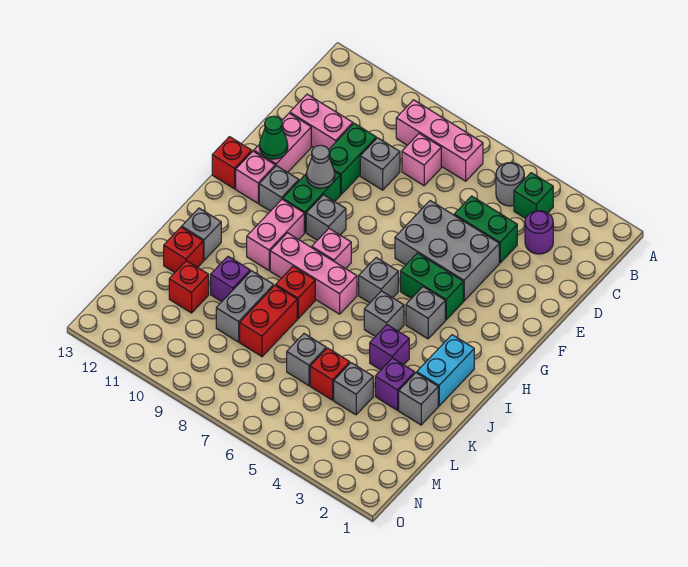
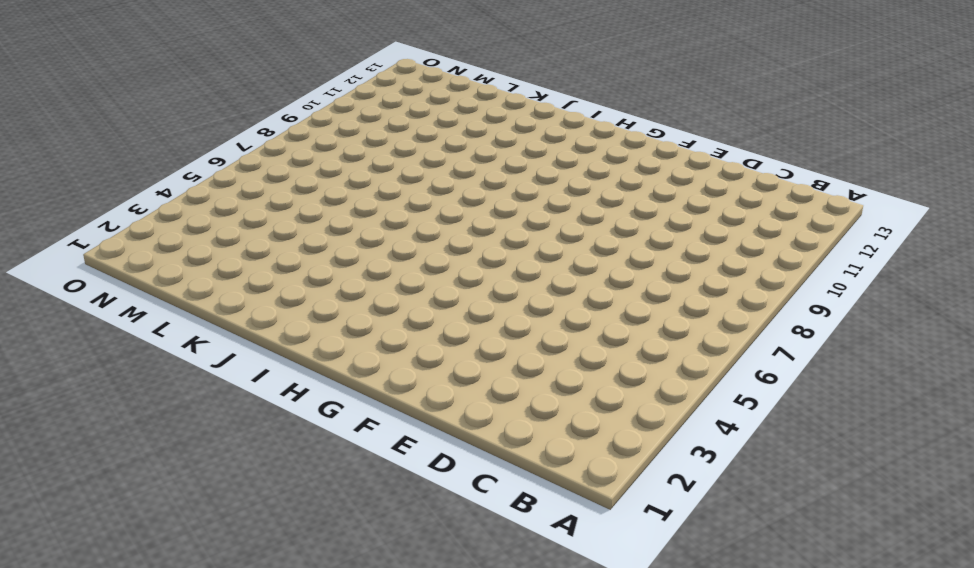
none -> green 1x1 brick [514,173,553,218]
none -> grey 1x1 round brick [496,163,524,206]
none -> pink 1x3 brick [396,100,483,181]
none -> purple 1x1 round brick [525,211,553,254]

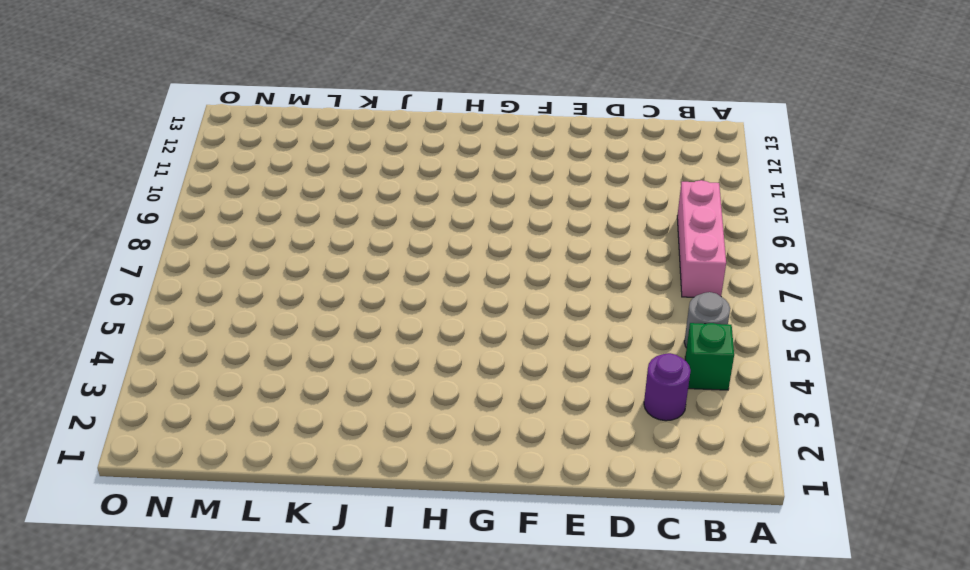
none -> pink 1x1 brick [402,134,441,186]
none -> green 1x2 brick [454,196,517,263]
none -> grey 1x1 brick [360,138,400,190]
none -> green 1x2 brick [329,123,376,194]

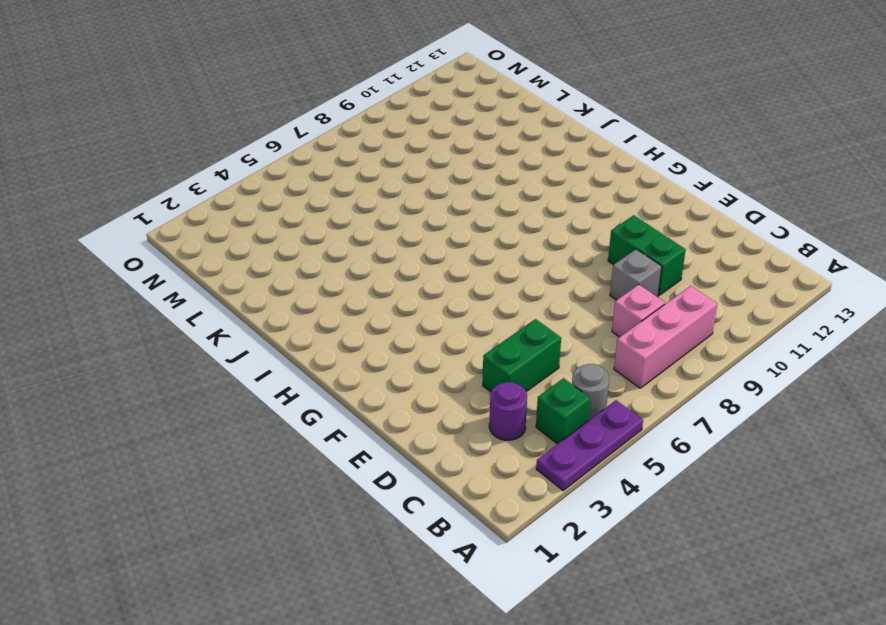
purple 1x3 plate [536,400,643,491] -> none
none -> pink 1x2 brick [290,94,353,149]
none -> grey 2x3 brick [395,201,499,301]
none -> pink 1x2 brick [254,113,311,172]
none -> green 1x2 brick [283,171,340,232]

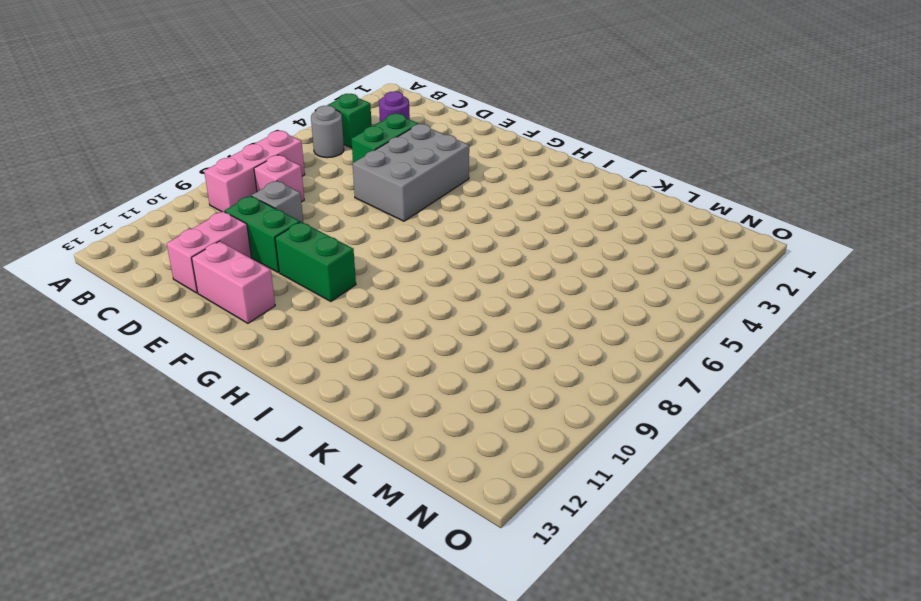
none -> green 1x2 brick [400,253,463,320]
none -> grey 1x1 brick [306,195,346,240]
none -> grey 1x1 brick [259,166,299,211]
none -> pink 1x1 brick [236,151,275,203]

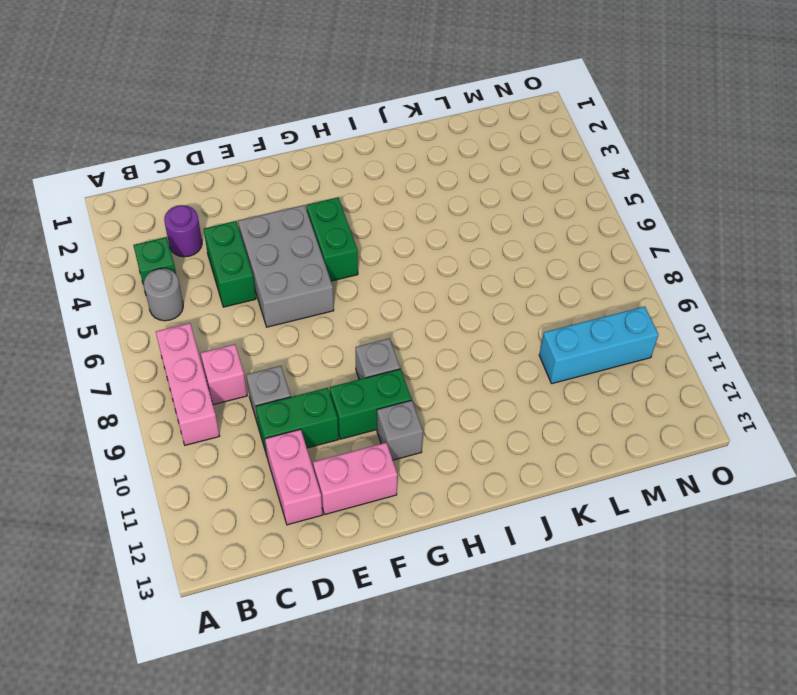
cyan 1x3 brick [539,307,658,384] -> none
none -> pink 1x1 brick [236,151,275,203]
none -> red 1x1 brick [212,137,252,189]
none -> grey 1x1 brick [406,287,445,339]
none -> grey 1x1 brick [359,258,398,303]

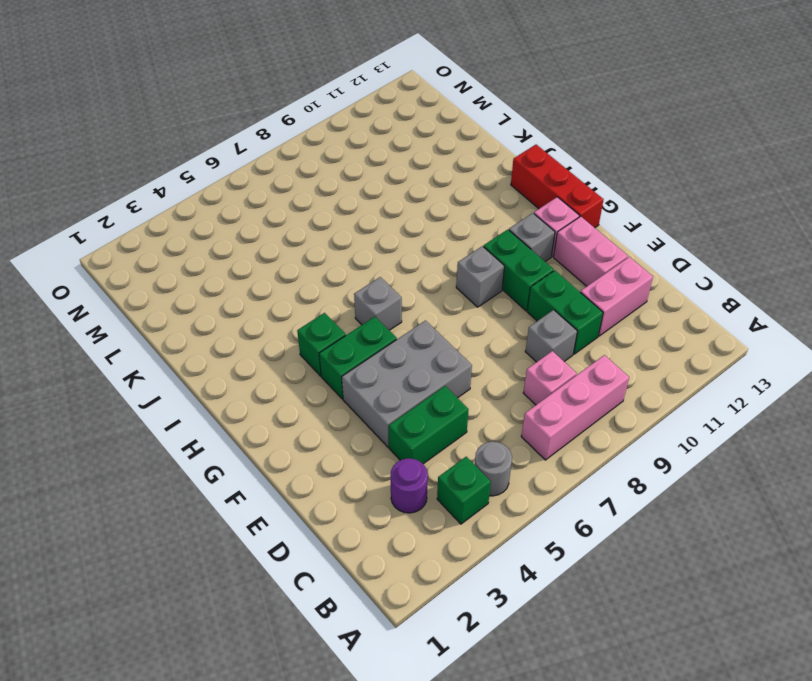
red 1x3 brick [511,145,604,228] -> red 1x1 brick [212,137,252,189]
green 1x1 brick [297,313,346,376] -> grey 1x1 brick [406,287,445,339]
none -> pink 1x1 brick [312,229,351,269]
none -> pink 1x2 brick [247,199,304,270]
none -> cyan 1x2 brick [417,335,474,406]
none -> grey 1x1 brick [364,291,404,337]

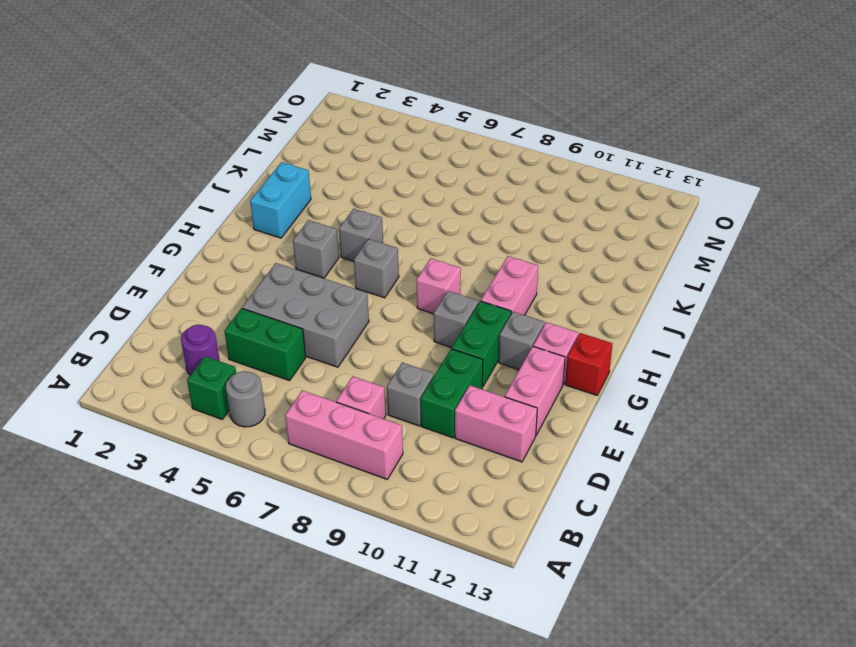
none -> green 1x2 brick [400,253,463,320]
none -> pink 1x3 brick [270,233,357,314]
none -> purple 1x1 brick [370,325,409,370]
none -> red 1x1 brick [276,267,315,319]

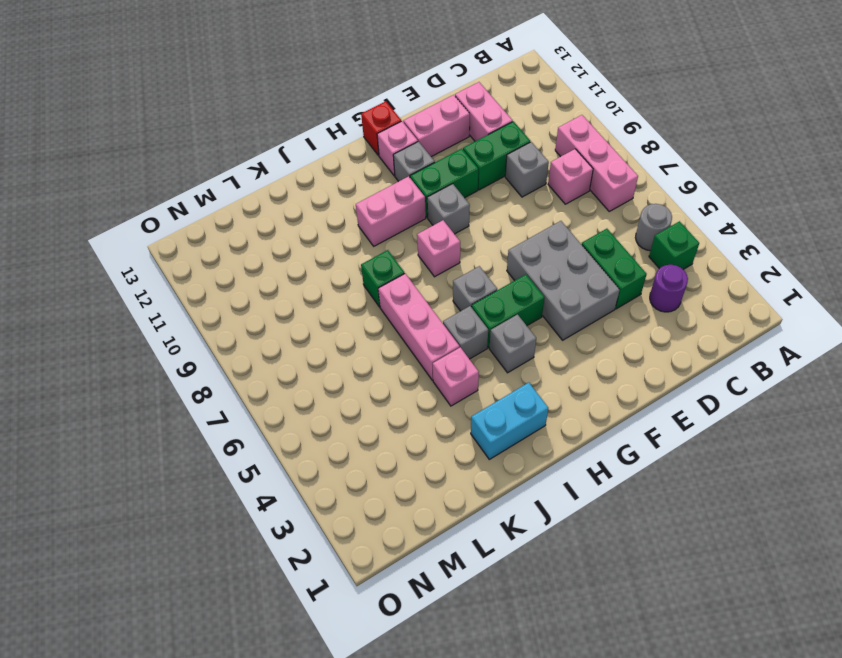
green 1x2 brick [472,274,545,348] -> green 1x2 brick turned to [400,253,463,320]
pink 1x1 brick [433,347,479,406] -> purple 1x1 brick [370,325,409,370]
pink 1x3 brick [378,274,460,380] -> pink 1x3 brick moved to [270,233,357,314]
green 1x1 brick [361,250,405,307] -> red 1x1 brick [276,267,315,319]
none -> grey 1x1 brick [182,208,221,260]
none -> grey 1x1 brick [399,373,438,425]
none -> purple 1x1 brick [375,358,415,410]
none -> red 1x2 brick [240,285,297,357]

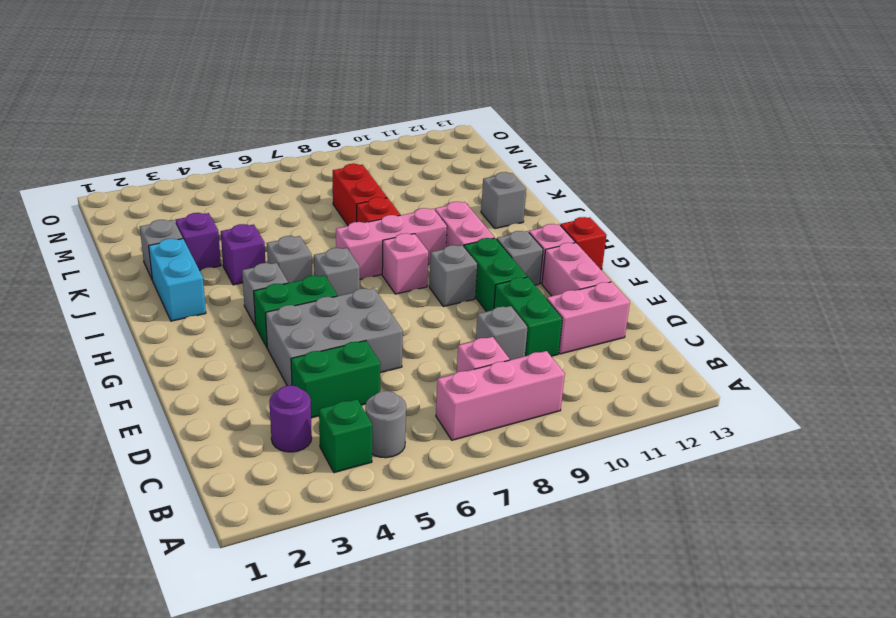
none -> grey 1x2 brick [216,271,274,342]
none -> purple 1x1 brick [211,256,250,302]
none -> red 1x1 brick [164,227,203,272]
none -> grey 1x1 brick [334,363,373,415]

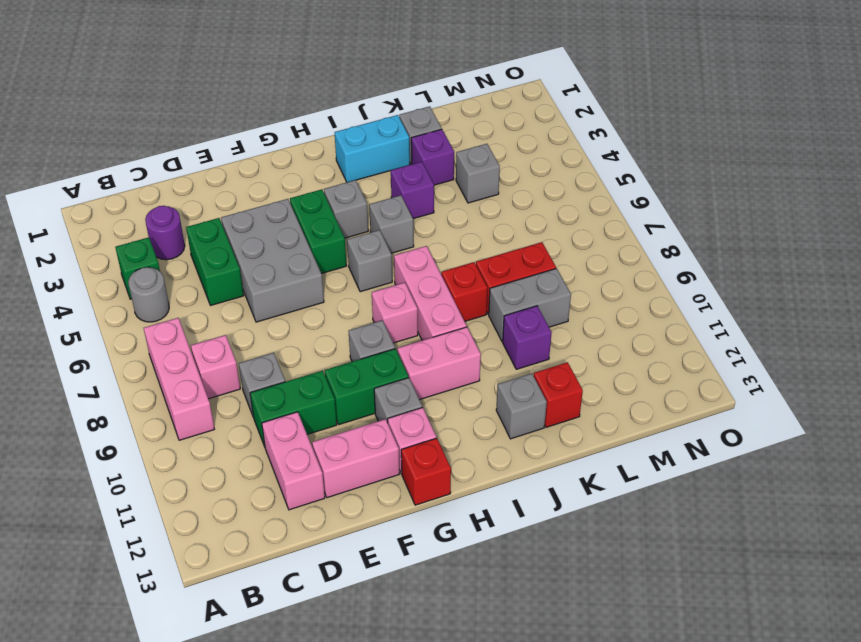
none -> red 1x1 brick [310,348,350,400]
none -> grey 1x1 brick [287,334,326,386]
none -> red 1x1 brick [169,261,209,313]
none -> grey 1x1 cone [306,145,335,188]

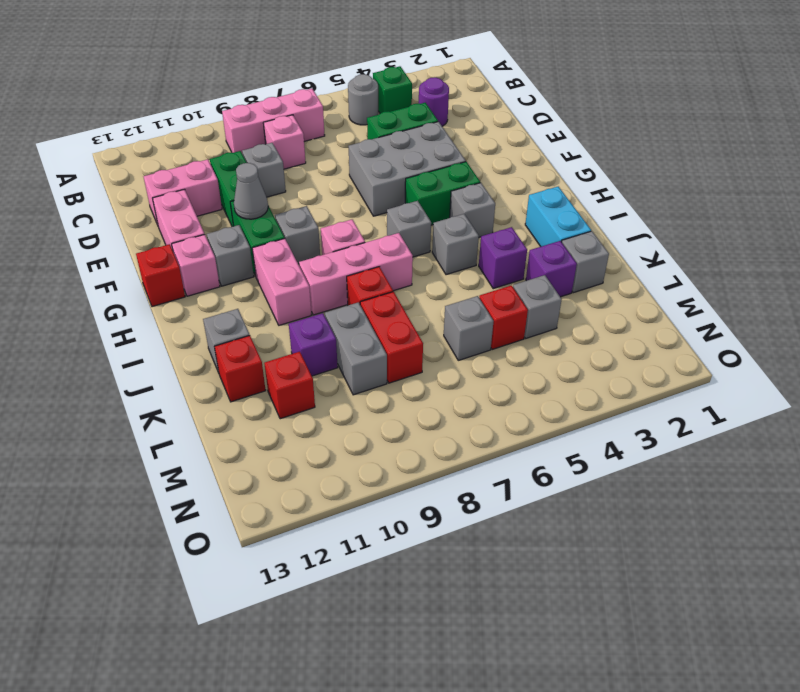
none -> green 1x1 cone [259,116,288,159]

